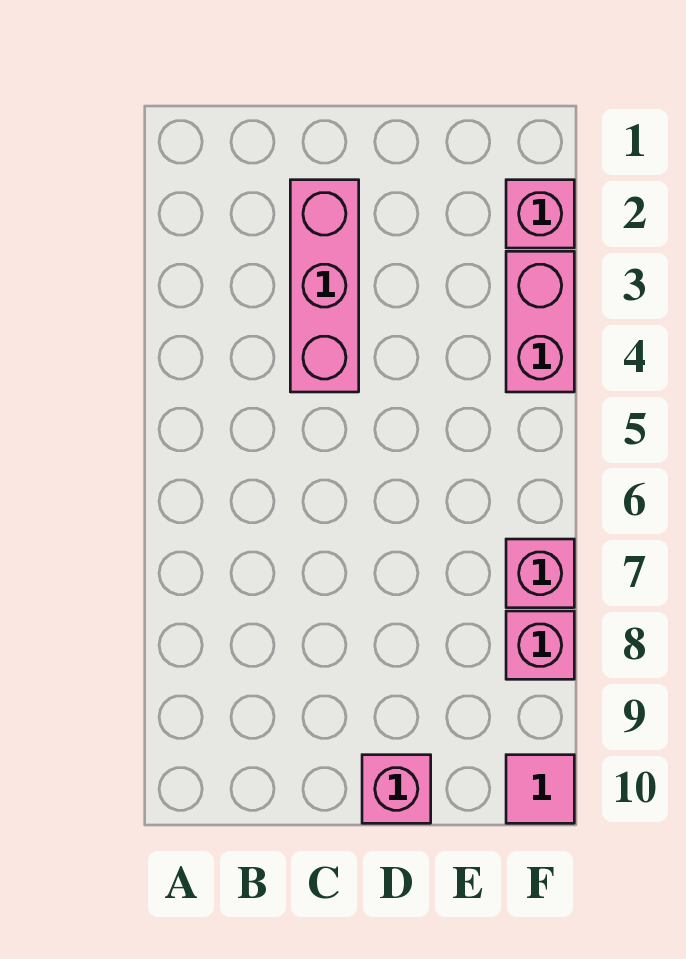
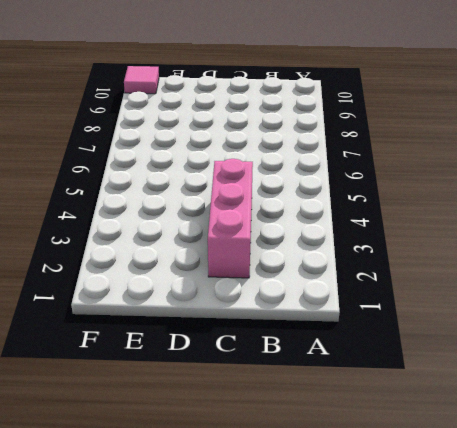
none -> pink 1x1 brick [362,755,431,823]
none -> pink 1x1 brick [506,180,574,248]

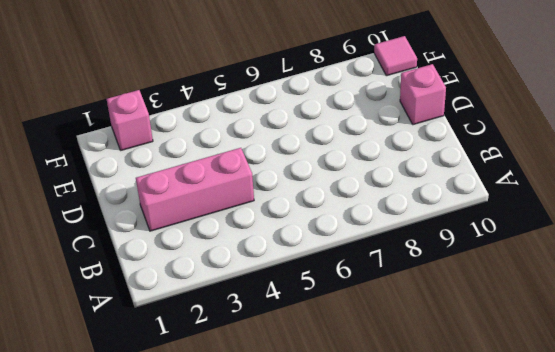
none -> pink 1x2 brick [506,251,574,392]
none -> pink 1x1 brick [506,539,574,608]

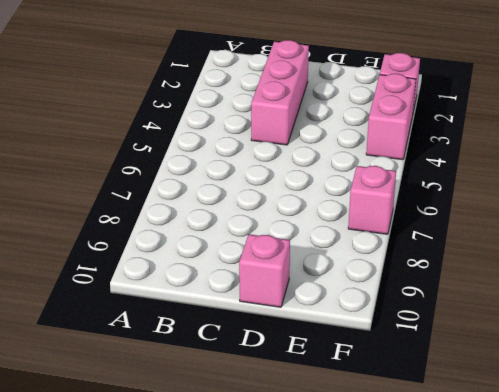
none -> pink 1x1 brick [506,611,574,679]
none -> pink 1x1 tile [506,755,574,823]

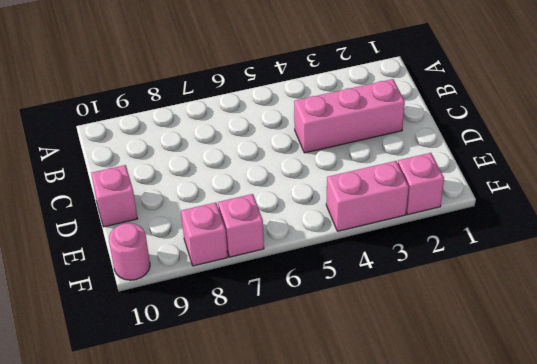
pink 1x1 round brick [109,223,150,280] -> pink 1x1 tile [506,755,574,823]

